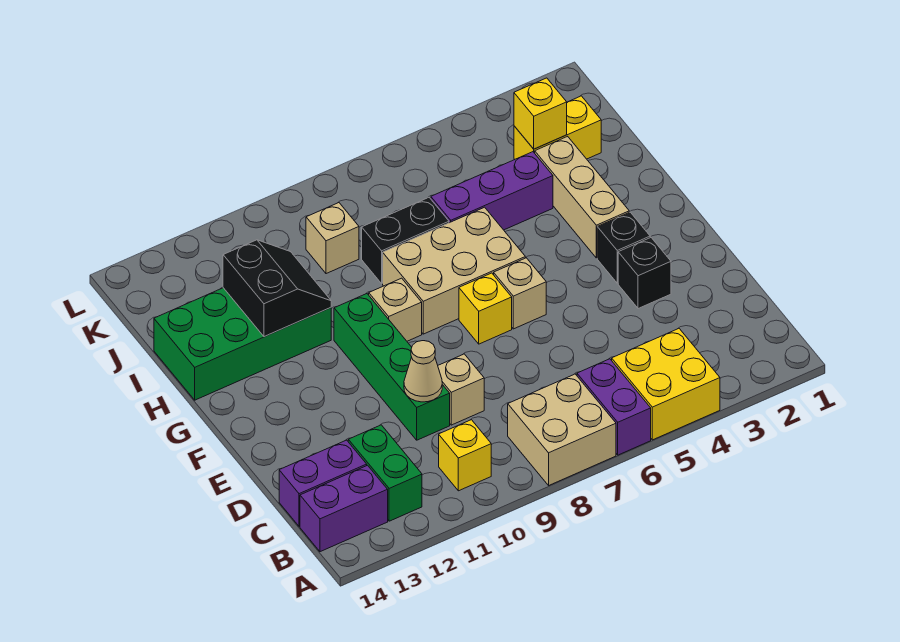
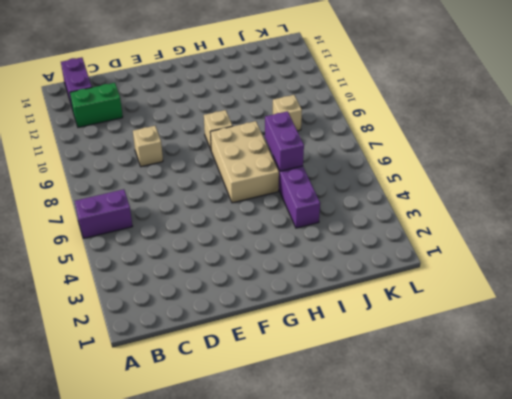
purple 1x2 brick [265,111,304,171] -> purple 1x2 brick moved to [279,440,367,526]
none -> yellow 2x2 brick [612,329,720,440]
none -> tan 2x2 brick [508,374,616,485]
none -> yellow 1x1 brick [439,420,491,491]

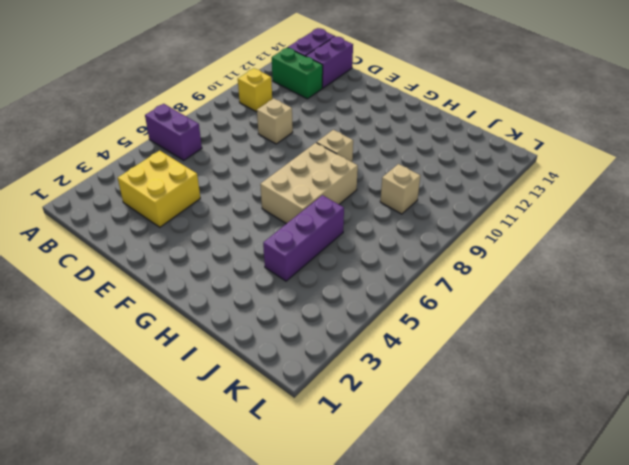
yellow 2x2 brick [118,151,200,227] -> yellow 2x2 brick moved to [612,329,720,440]
none -> tan 2x2 brick [508,374,616,485]
none -> green 1x4 brick [334,294,450,440]
none -> black 1x1 brick [618,237,671,309]

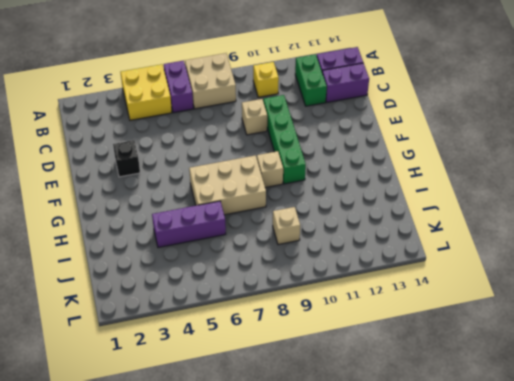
none -> black 1x1 brick [597,212,650,283]
none -> tan 1x1 brick [494,258,546,329]
none -> yellow 1x1 brick [459,273,512,344]

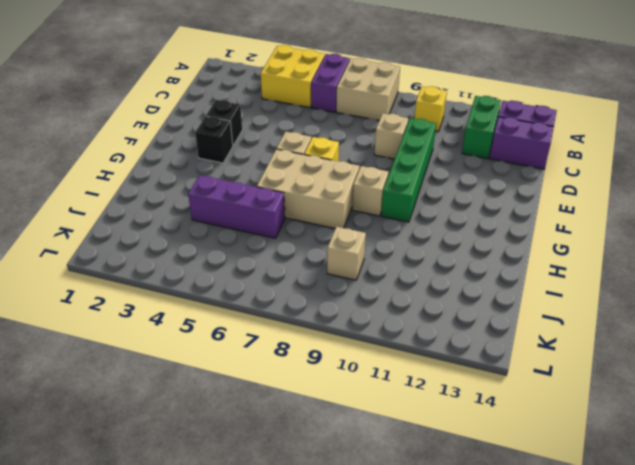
none -> tan 1x3 brick [535,136,629,258]
none -> green 2x4 brick [154,288,331,400]
none -> black 1x2 brick [362,198,449,283]

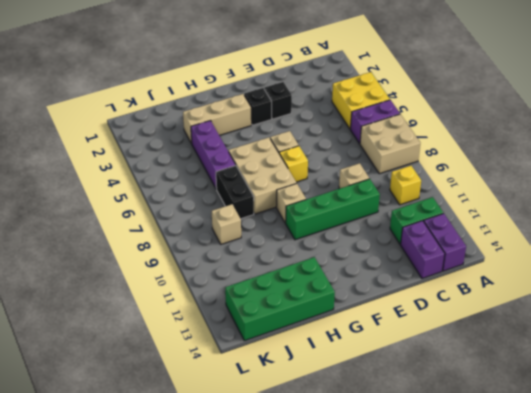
green 2x4 brick [225,257,335,341] -> green 2x4 brick turned to [154,288,331,400]
none -> yellow 1x2 brick [514,96,601,159]
none -> tan 1x1 cone [404,341,442,402]
none -> black 2x2 slope [223,240,331,337]

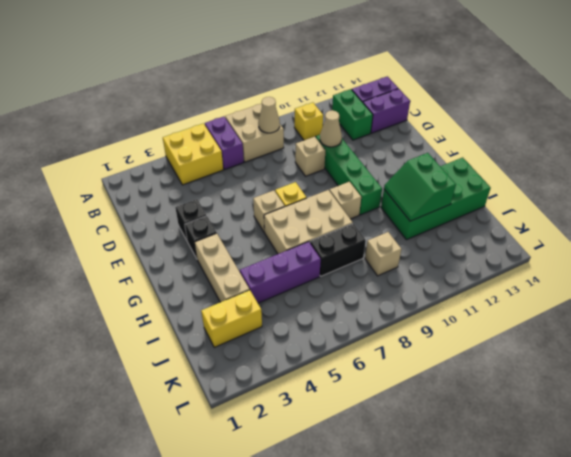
tan 1x1 cone [258,97,280,133] -> none
green 2x2 slope [384,153,456,221] -> black 2x2 slope [223,240,331,337]
none -> yellow 1x1 brick [514,78,567,149]

